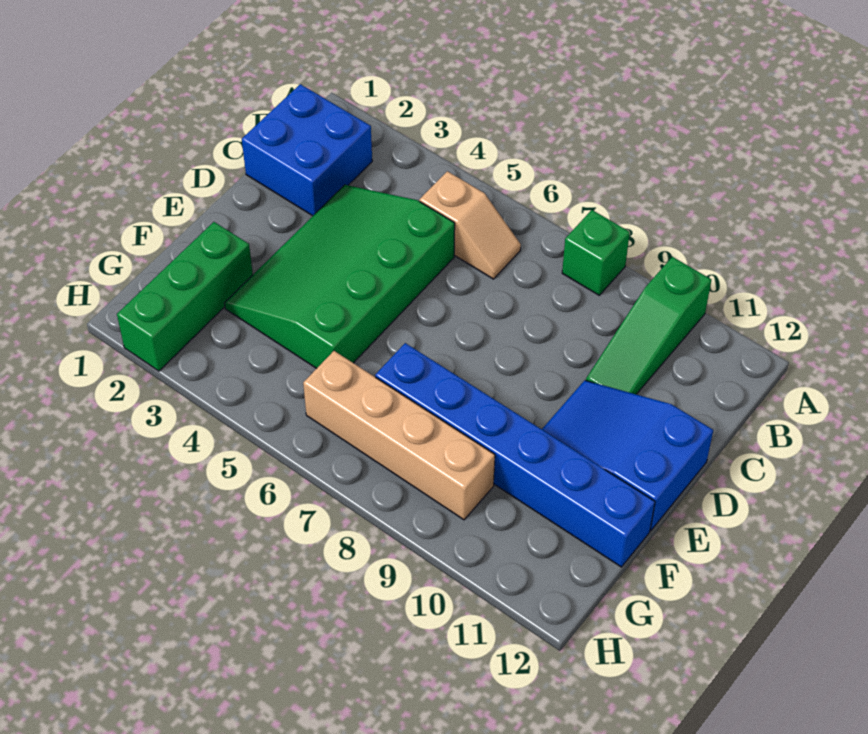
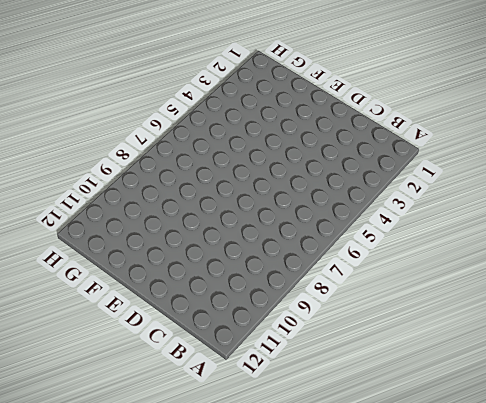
none -> green 1x1 brick [562,210,630,295]
none -> green 1x3 slope [586,257,711,394]

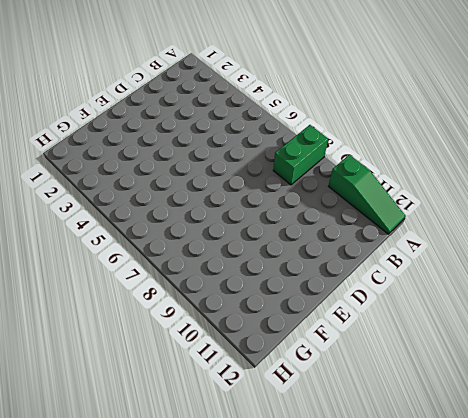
green 1x2 brick [273,125,328,185] -> green 1x1 brick [562,210,630,295]
green 1x3 slope [329,155,405,234] -> green 1x3 slope turned to [586,257,711,394]
none -> blue 2x2 brick [242,84,372,216]
none -> tan 1x2 slope [419,171,521,279]

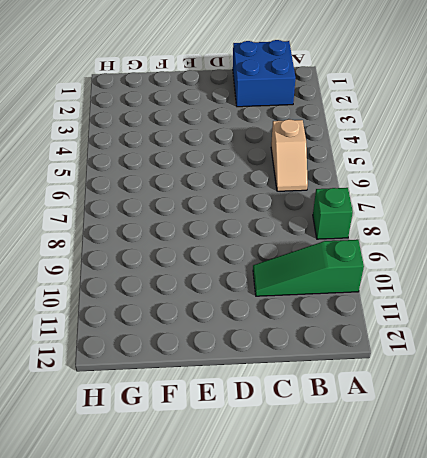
none -> green 3x4 slope [225,185,455,368]
none -> blue 2x3 slope [542,380,713,531]

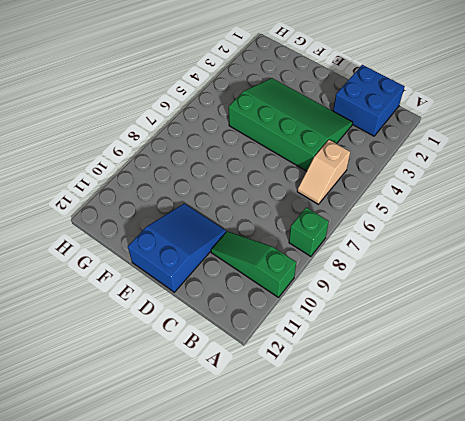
none -> green 1x3 brick [117,222,253,371]
none -> blue 1x6 brick [375,343,655,567]

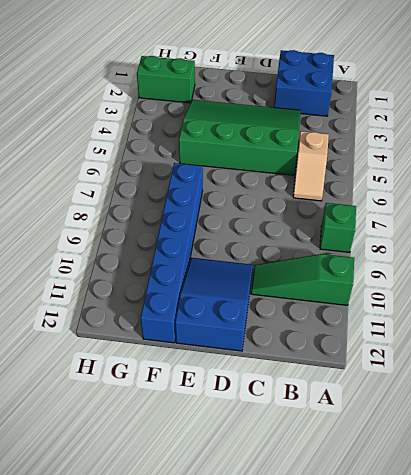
green 1x2 brick [137,56,195,103] -> green 1x3 brick [117,222,253,371]
none -> tan 1x4 brick [303,351,495,520]

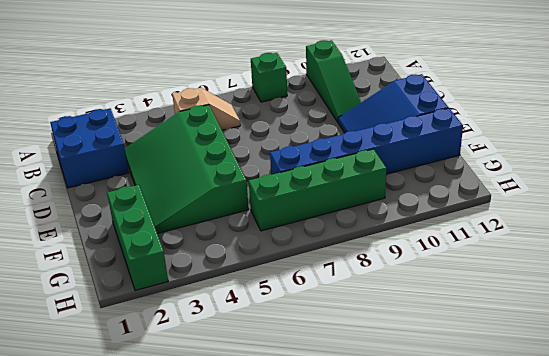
green 1x4 brick [249,149,386,231] -> tan 1x4 brick [303,351,495,520]

